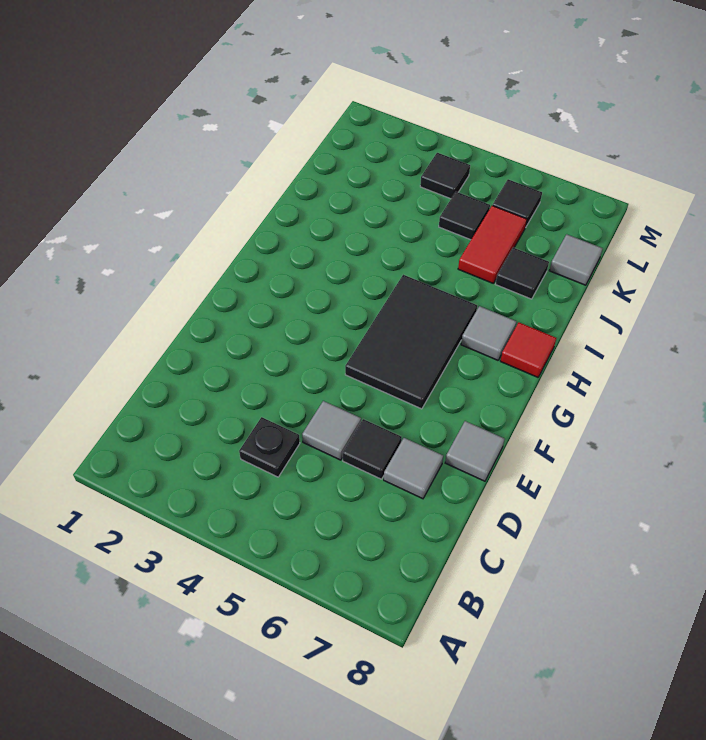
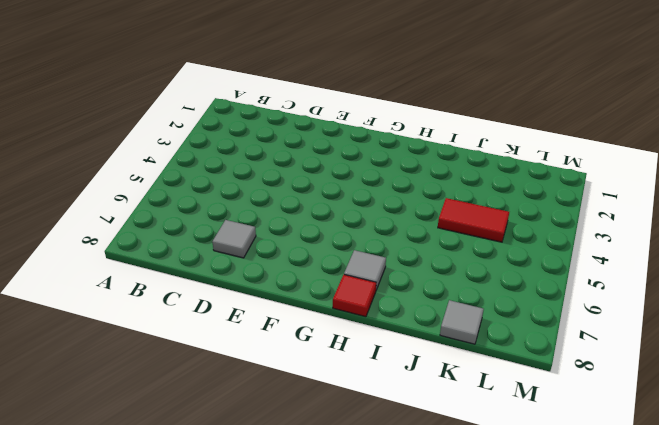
red 1x2 tile [438,198,509,242] -> red 1x2 tile moved to [458,206,527,284]
none -> black 1x1 plate [239,417,300,477]
none -> grey 1x1 tile [302,401,361,460]
none -> black 1x1 tile [343,419,402,479]

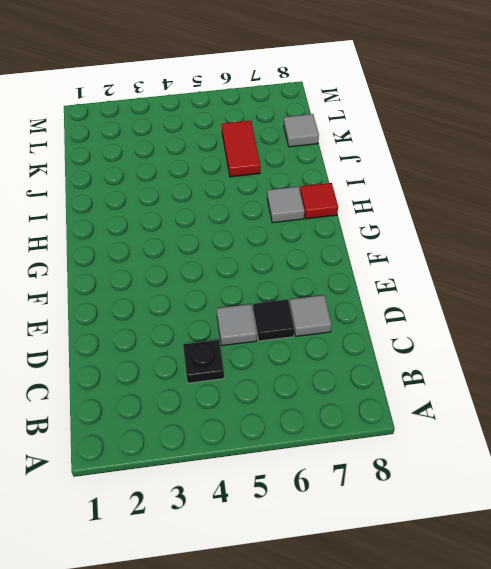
none -> grey 1x1 tile [445,421,504,481]
none -> black 2x3 tile [345,275,477,409]
none -> black 1x1 tile [496,248,549,299]

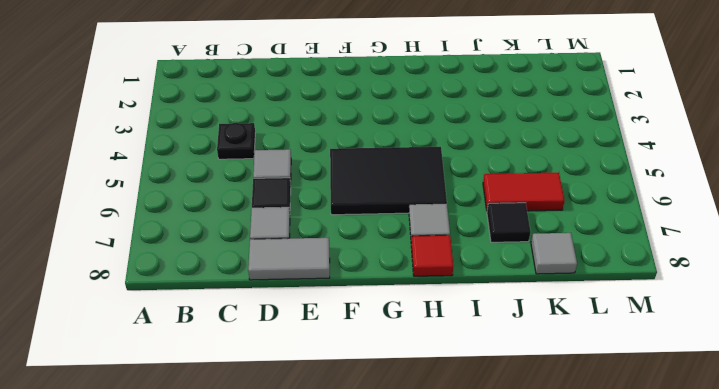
grey 1x2 tile [248,238,330,280] -> grey 1x1 tile [445,421,504,481]
none -> black 1x1 tile [439,192,490,240]
none -> black 1x1 tile [420,153,470,199]
none -> black 1x1 tile [493,179,542,227]

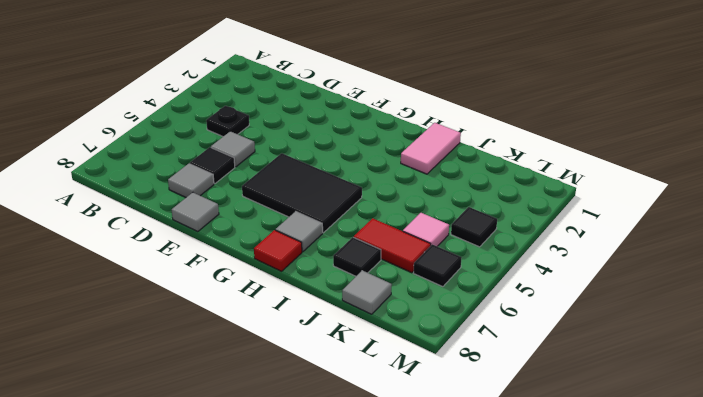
pink 1x2 tile [401,123,461,174] -> none
pink 1x1 tile [403,213,449,246] -> black 1x1 tile [439,192,490,240]

